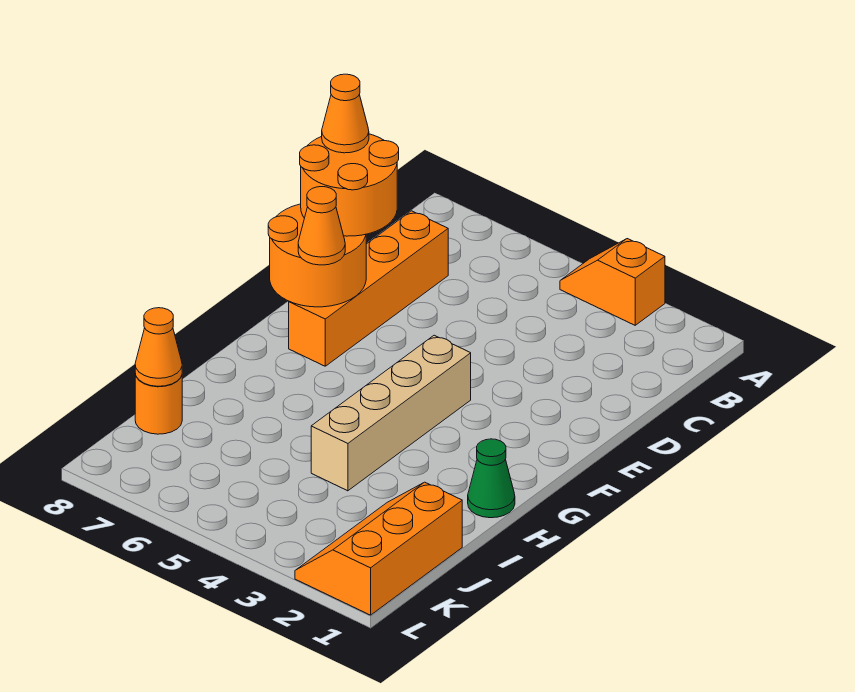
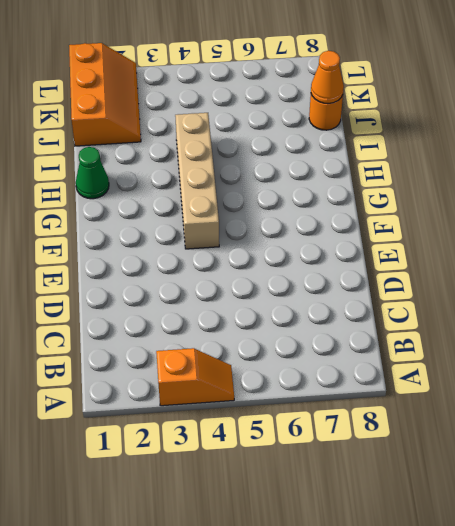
none -> orange 1x4 brick [289,211,448,366]
none -> orange 2x2 round brick [268,204,366,307]

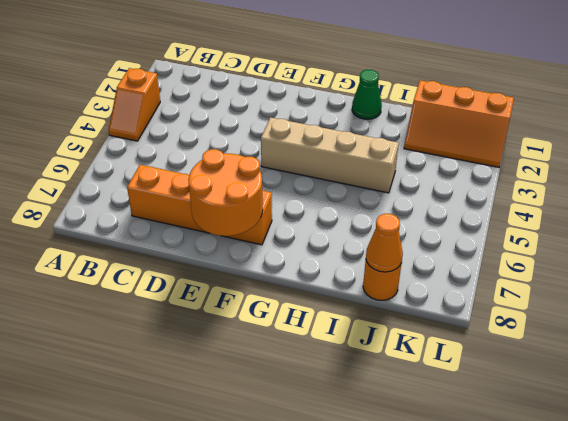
none -> orange 2x2 round brick [300,134,399,236]
none -> orange 1x1 cone [298,187,345,265]

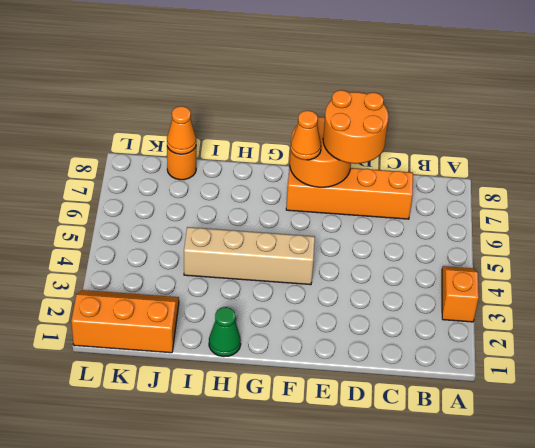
none -> orange 1x1 cone [322,74,369,153]

